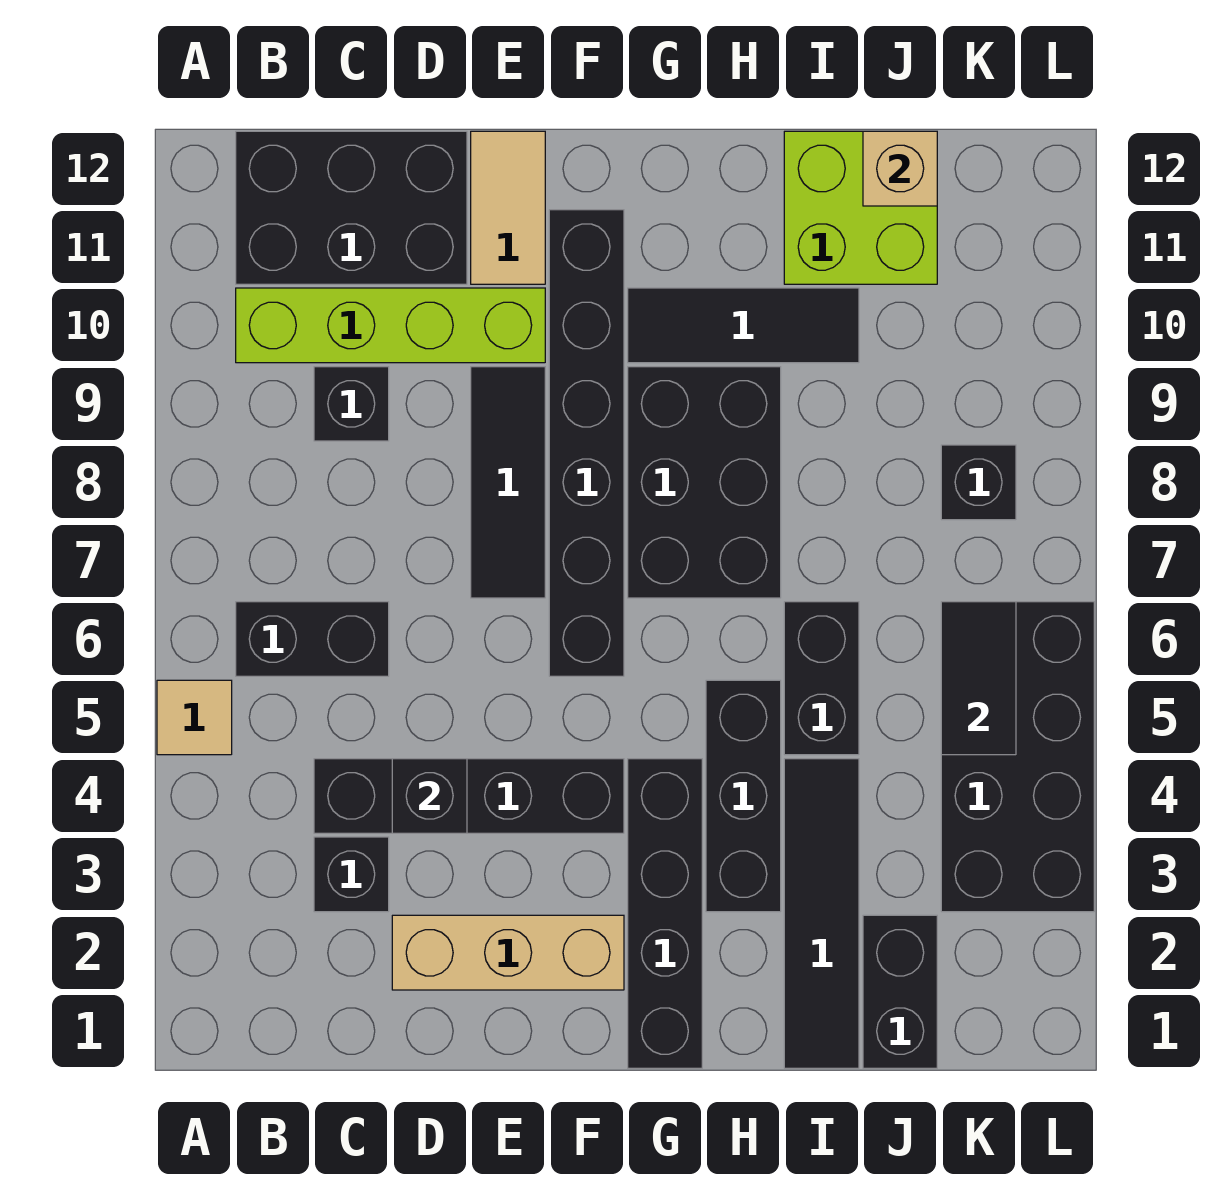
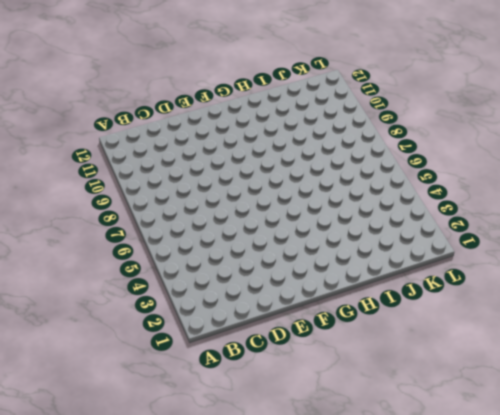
none -> tan 1x1 tile [157,680,232,755]
none -> black 1x2 brick [236,602,389,676]
none -> lime 1x4 brick [236,288,545,363]

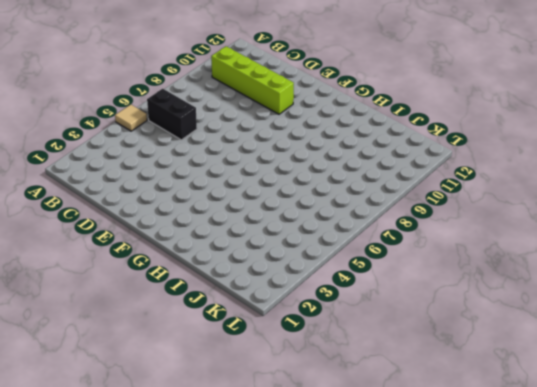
none -> black 2x3 brick [236,131,467,284]
none -> black 1x1 brick [314,837,389,912]
none -> black 1x4 brick [314,759,624,833]

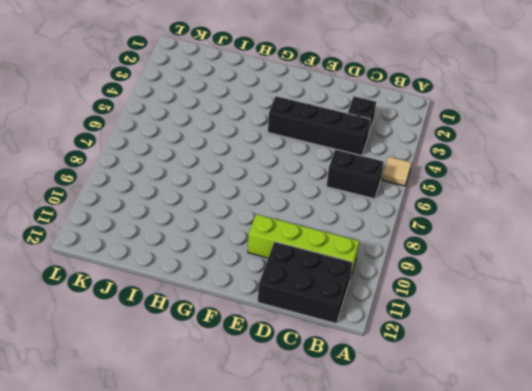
none -> black 1x1 brick [314,367,389,441]
none -> tan 1x3 brick [392,915,624,990]
none -> black 1x3 tile [471,367,545,598]

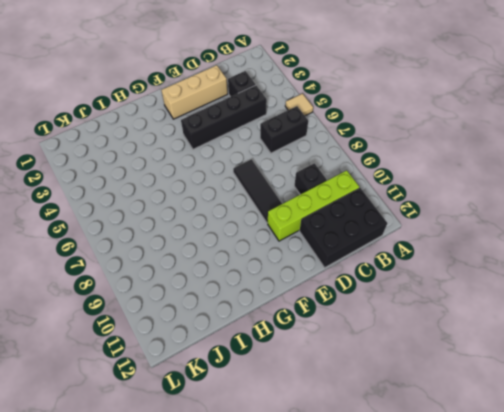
none -> tan 1x2 tile [471,131,545,284]
none -> black 1x6 brick [549,210,624,676]
none -> black 1x4 brick [628,759,702,1068]

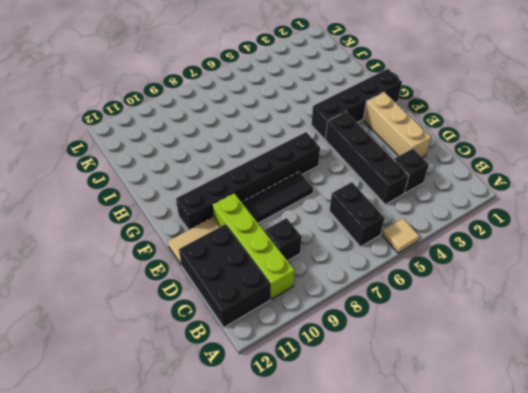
none -> black 2x3 brick [628,367,781,598]
none -> black 1x3 tile [628,288,859,363]
none -> black 1x3 brick [706,680,781,912]

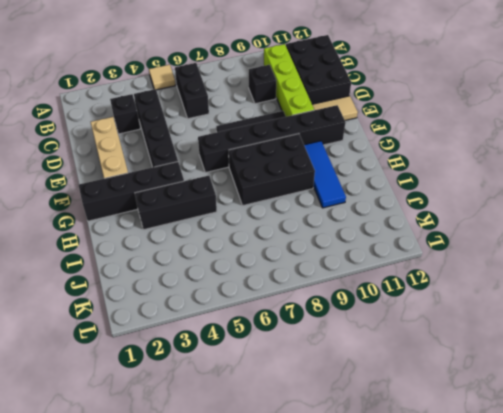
blue 1x3 tile [304,141,346,208] -> black 1x3 tile [628,288,859,363]
none -> black 1x4 tile [784,759,859,1068]
none -> black 1x2 brick [784,602,859,755]
none -> lime 2x2 brick [784,131,937,284]

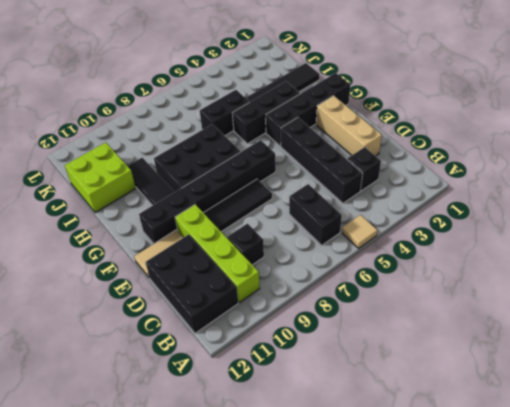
none -> black 1x2 brick [863,915,937,1068]
none -> black 2x4 brick [941,602,1094,912]
none -> black 1x1 brick [941,445,1016,520]

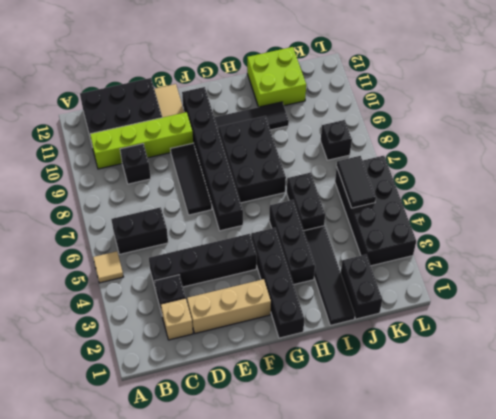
tan 1x1 brick [161,298,193,340] -> tan 1x1 brick moved to [863,131,937,206]
none -> black 1x1 brick [392,759,467,833]

